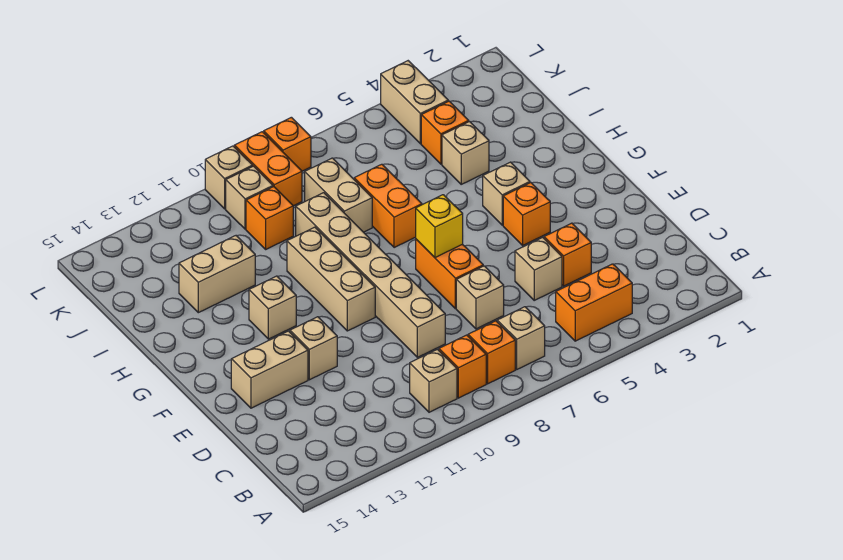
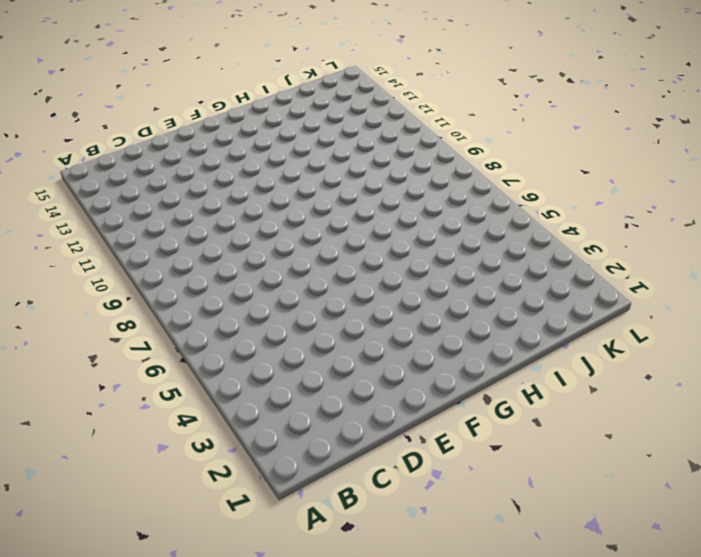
none -> orange 1x2 brick [556,264,632,341]
none -> tan 1x1 brick [497,307,545,369]
none -> orange 1x1 brick [468,321,515,384]

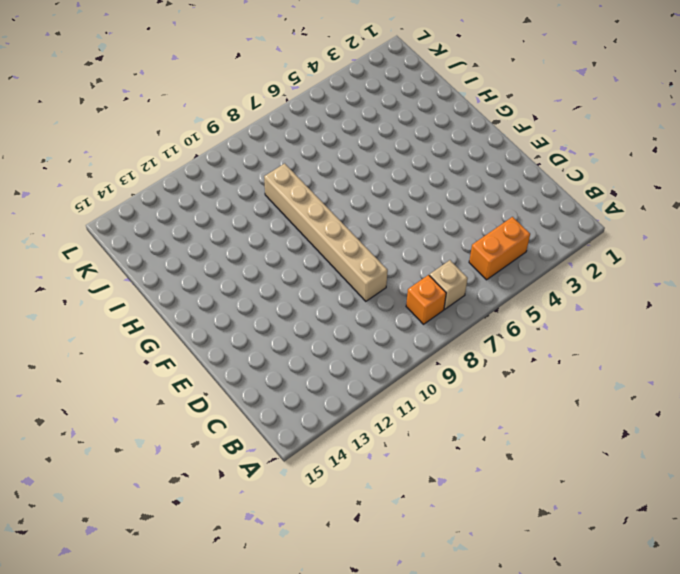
none -> orange 1x1 brick [439,335,486,398]
none -> tan 1x1 brick [410,349,457,412]
none -> orange 1x1 brick [544,223,591,286]

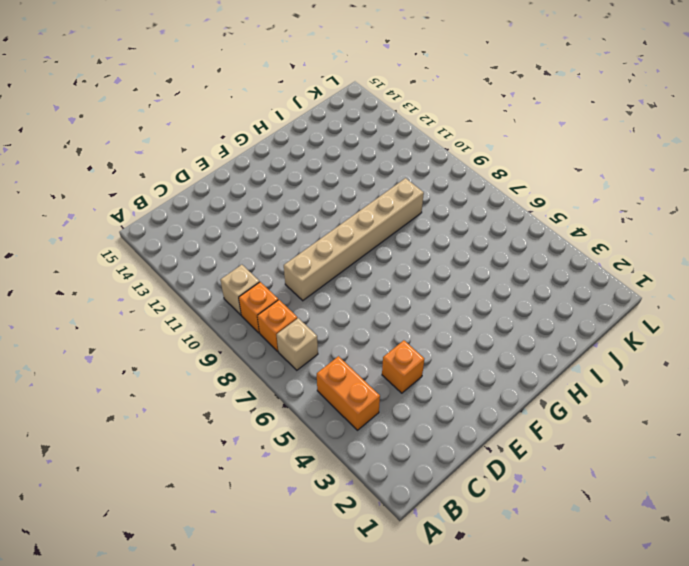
none -> tan 1x1 brick [515,237,562,300]
none -> tan 1x1 brick [456,266,504,329]
none -> orange 1x2 brick [416,239,483,309]

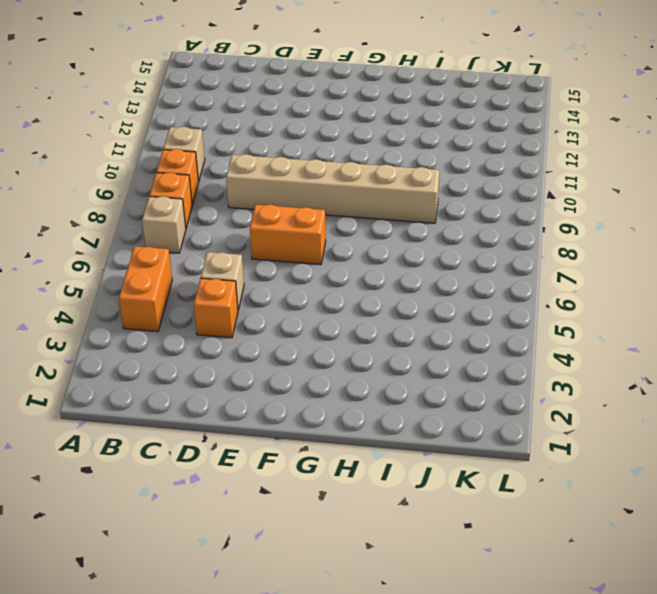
none -> tan 1x1 brick [456,266,504,329]
none -> tan 1x1 brick [290,317,337,380]
none -> tan 1x2 brick [231,331,308,408]

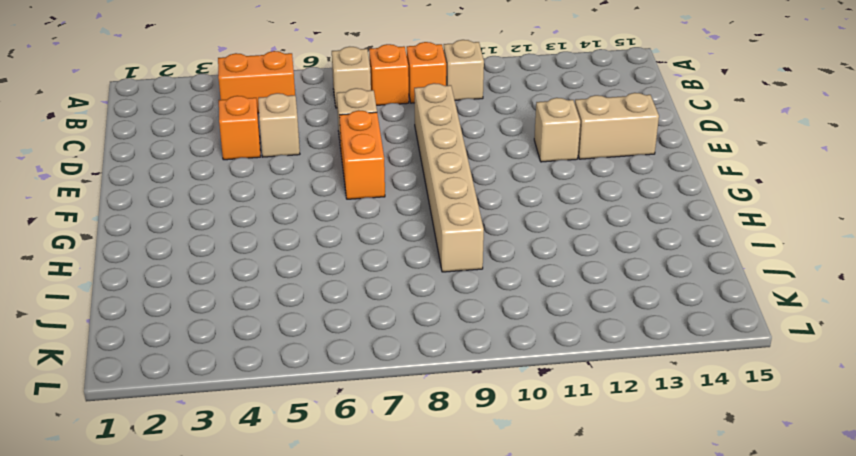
none -> orange 1x1 brick [503,183,550,245]
none -> tan 1x3 brick [287,227,375,331]
none -> tan 1x1 brick [483,162,530,225]

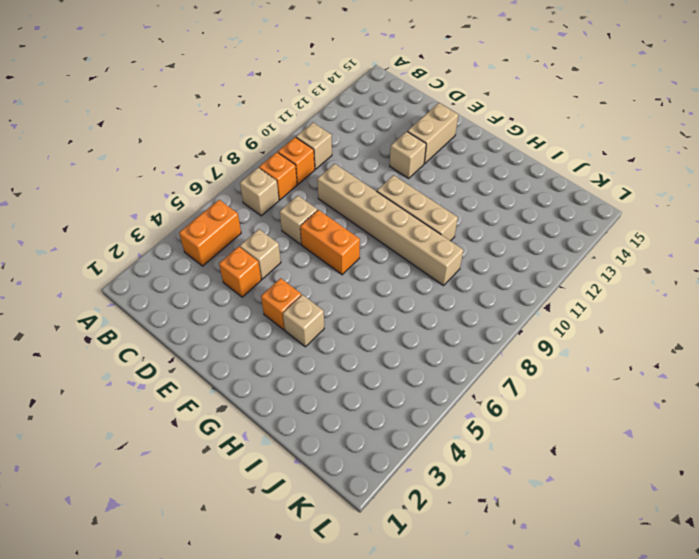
none -> tan 1x1 brick [249,276,296,339]
none -> orange 1x2 brick [354,164,422,248]
none -> tan 1x1 brick [442,122,489,184]

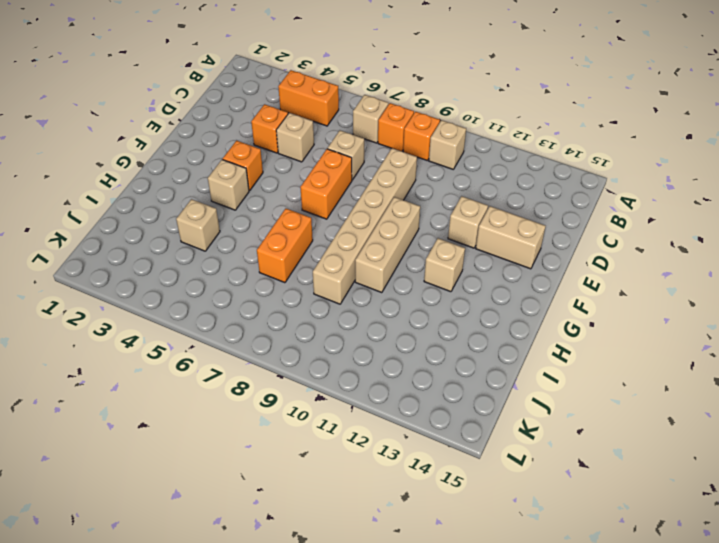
none -> tan 1x2 brick [305,158,372,232]
none -> tan 1x2 brick [179,236,255,313]
none -> orange 1x1 brick [421,101,469,164]

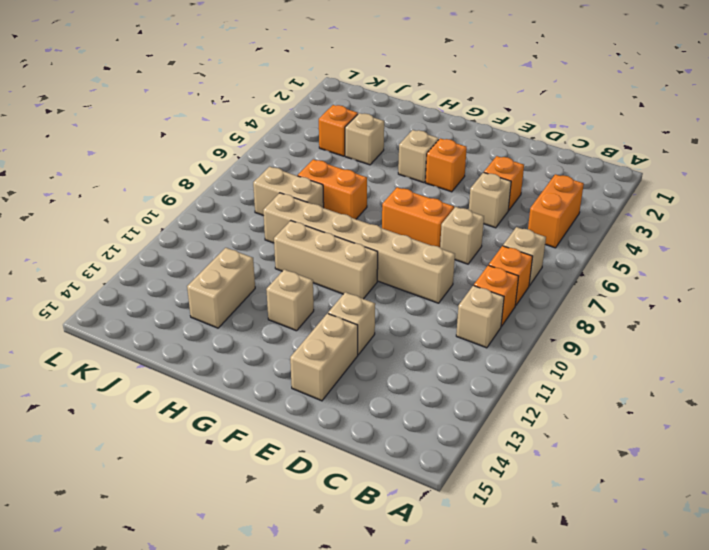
none -> orange 1x1 brick [246,187,293,249]
none -> tan 1x2 brick [381,61,448,144]
none -> orange 1x2 brick [234,132,302,206]

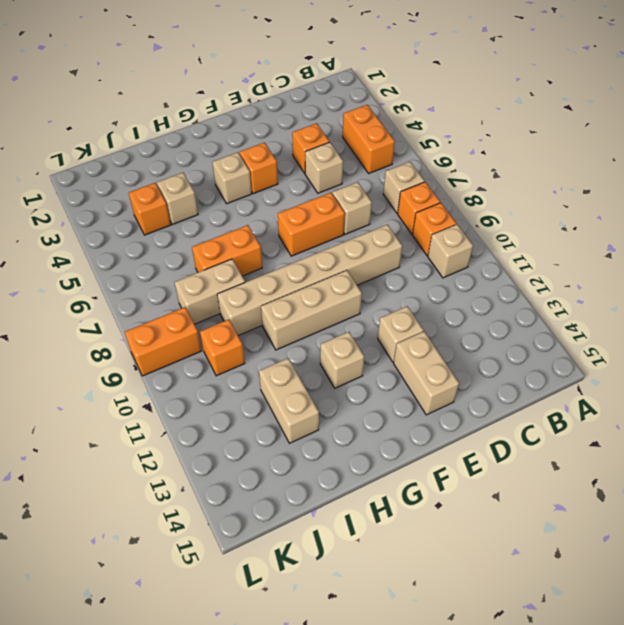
none -> tan 1x2 brick [381,61,448,144]
none -> tan 1x1 brick [226,166,273,229]
none -> orange 1x1 brick [264,117,311,171]

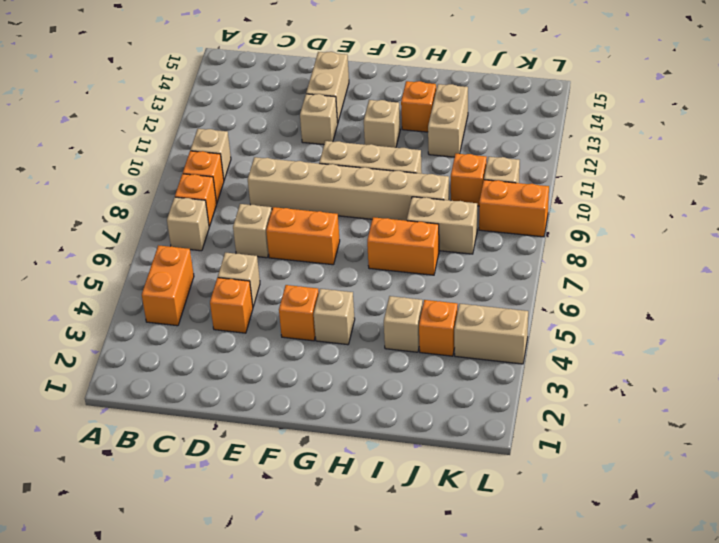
orange 1x1 brick [401,81,436,132] -> orange 1x1 brick moved to [264,117,311,171]
none -> tan 1x1 brick [205,146,253,209]
none -> yellow 1x1 brick [416,195,463,257]

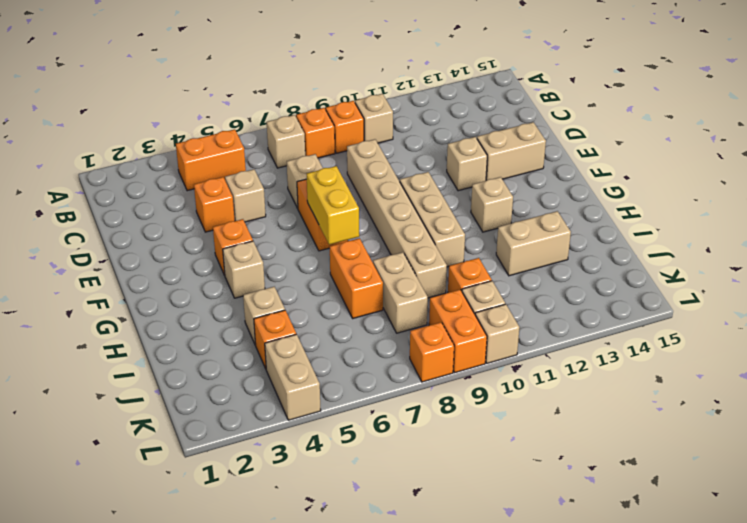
yellow 1x2 brick [307,166,359,245] -> yellow 1x1 brick [416,195,463,257]

